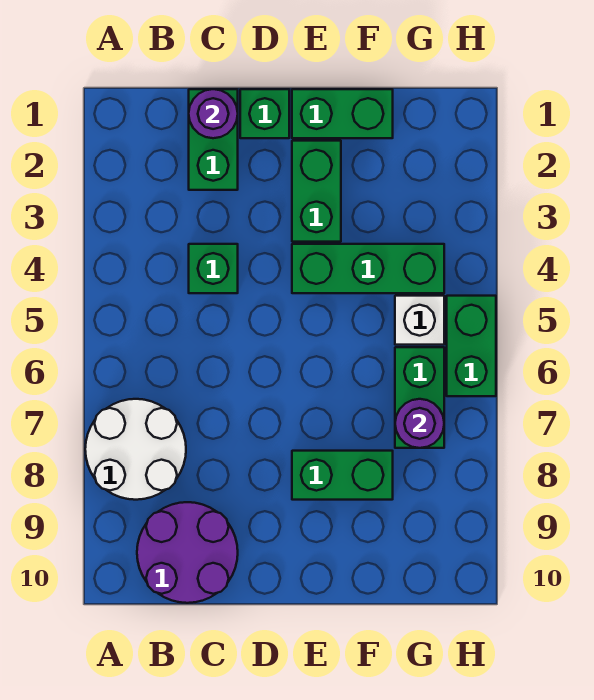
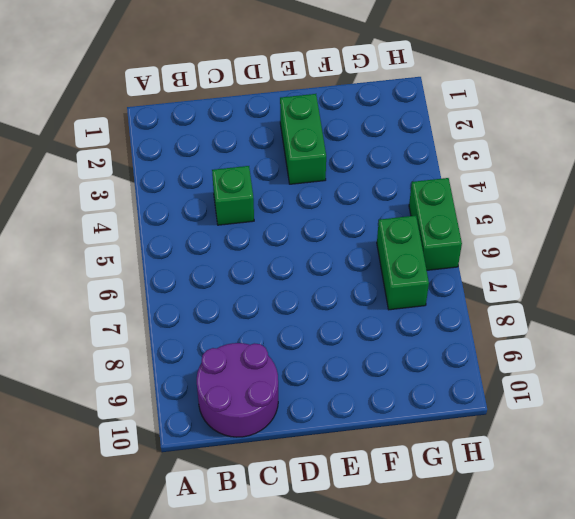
none -> white 2x2 round brick [85,399,186,500]
none -> green 1x2 brick [189,89,238,190]
none -> green 1x1 brick [240,89,289,138]

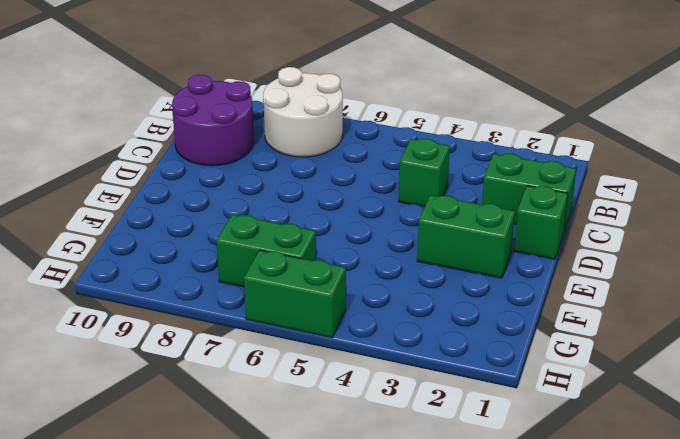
none -> green 1x2 brick [292,89,393,138]
none -> green 1x3 brick [292,244,444,293]
none -> green 1x2 brick [292,451,393,500]

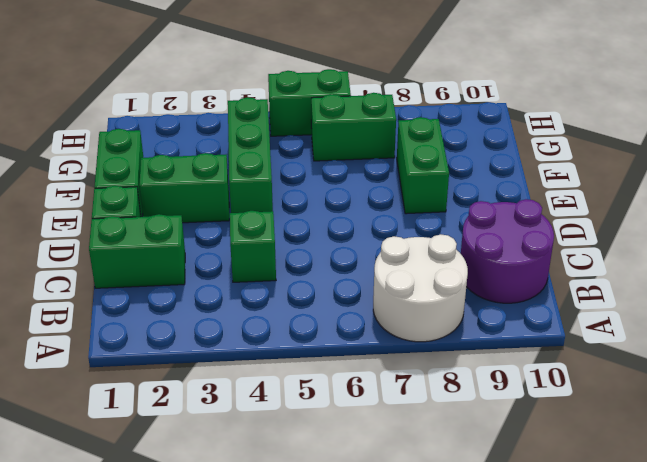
none -> white 1x1 brick [395,296,444,345]
none -> purple 1x1 round brick [189,89,238,138]
none -> purple 1x1 round brick [395,399,444,448]

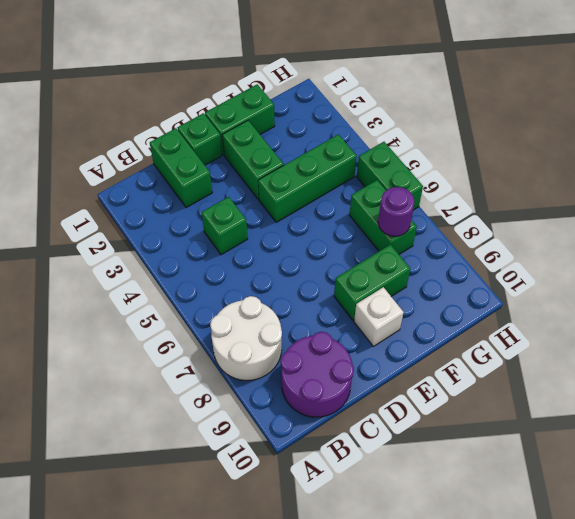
white 1x1 brick [354,287,404,346] -> white 1x1 brick moved to [395,296,444,345]
none -> purple 1x1 round brick [189,89,238,138]

